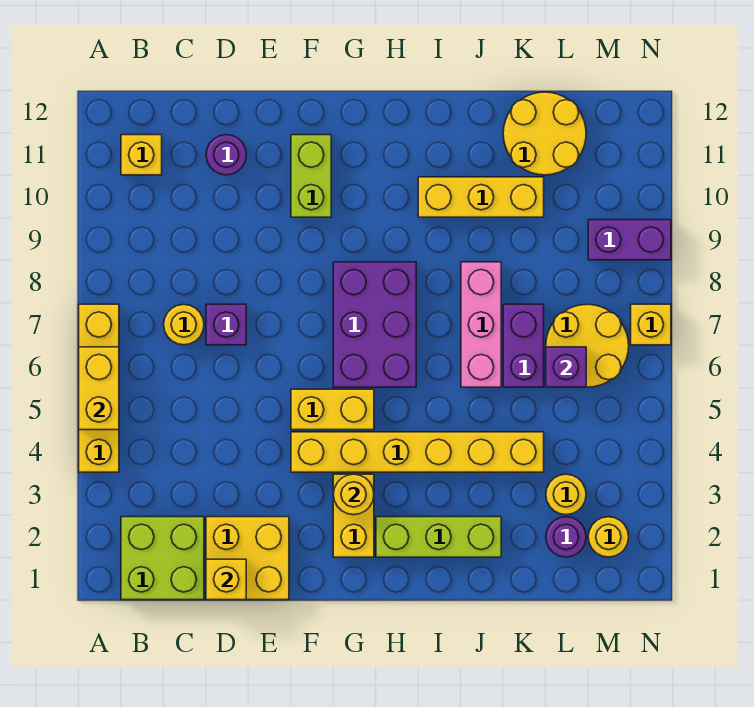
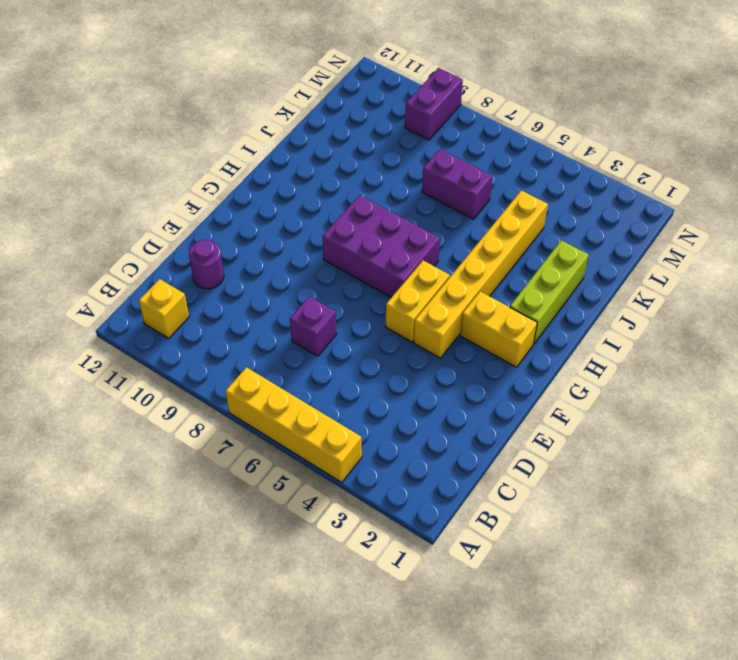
none -> lime 2x2 brick [121,517,204,600]
none -> yellow 1x1 round brick [164,304,204,345]
none -> yellow 2x2 brick [206,517,289,600]

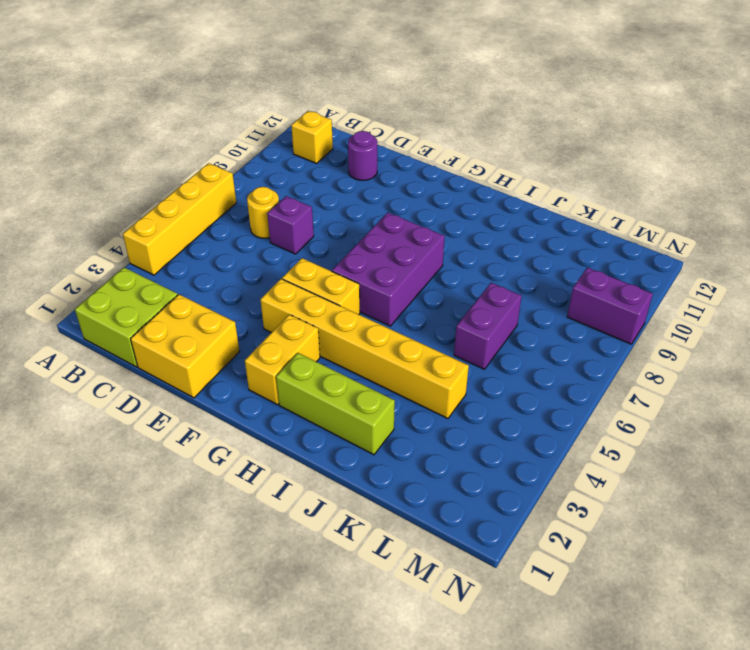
none -> lime 1x2 brick [291,135,331,217]
none -> yellow 1x3 brick [418,177,544,217]
none -> pink 1x3 brick [461,262,501,387]

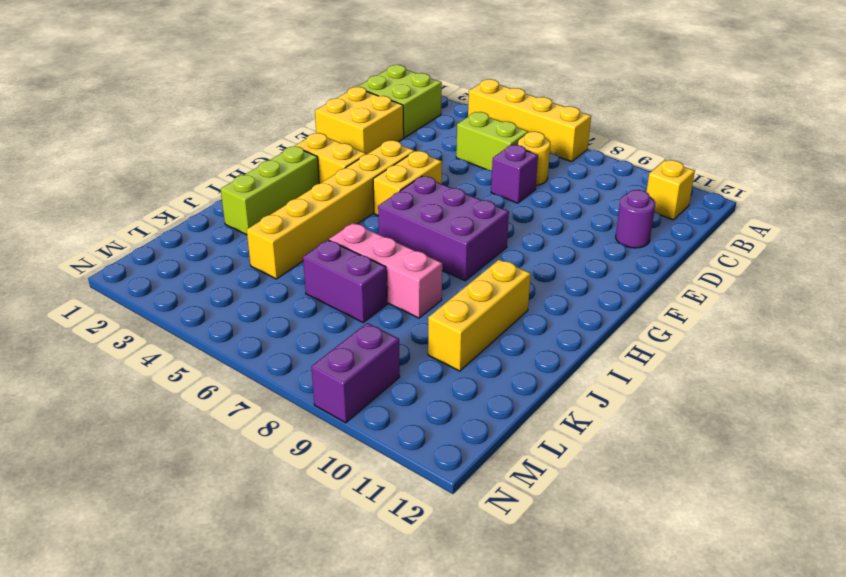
lime 1x2 brick [456,112,528,171] -> lime 1x2 brick moved to [291,135,331,217]
none -> yellow 2x2 round brick [503,92,586,175]
none -> purple 1x1 round brick [546,517,586,557]
none -> yellow 1x1 round brick [546,474,586,515]

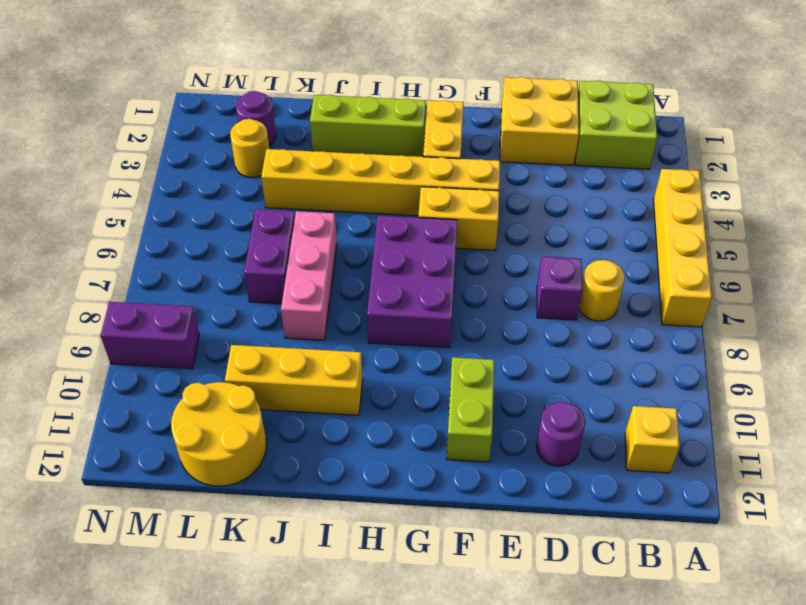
none -> yellow 2x2 round brick [546,304,629,387]
none -> yellow 1x1 round brick [588,517,629,557]
none -> yellow 1x1 brick [631,304,671,345]

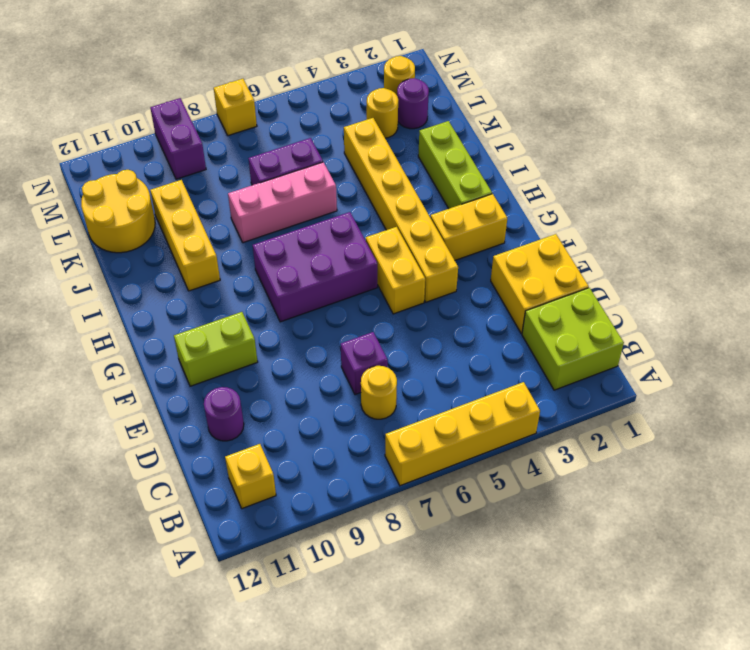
none -> yellow 2x2 round brick [546,304,629,387]
none -> yellow 1x2 brick [79,347,119,430]
none -> yellow 1x1 brick [206,559,246,600]

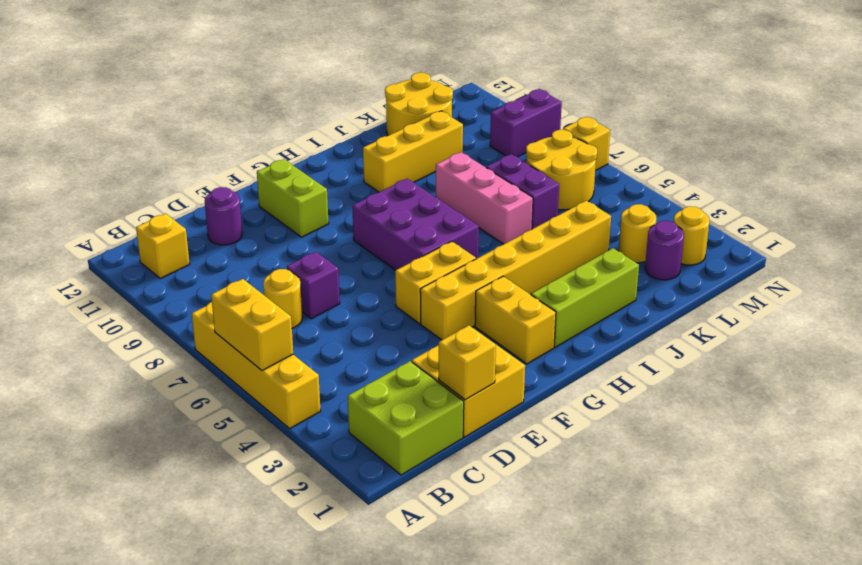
none -> yellow 1x1 round brick [333,474,374,515]
none -> purple 1x1 brick [546,347,586,387]

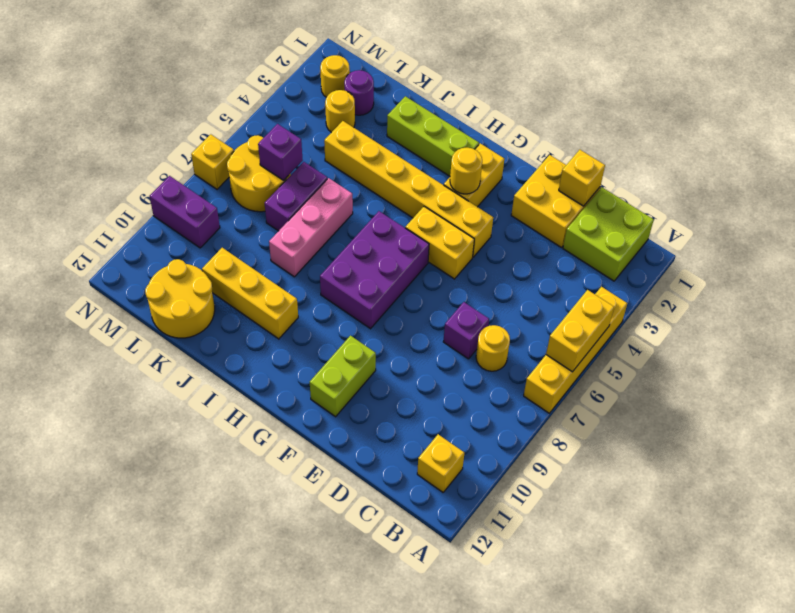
none -> purple 1x1 round brick [206,135,246,175]

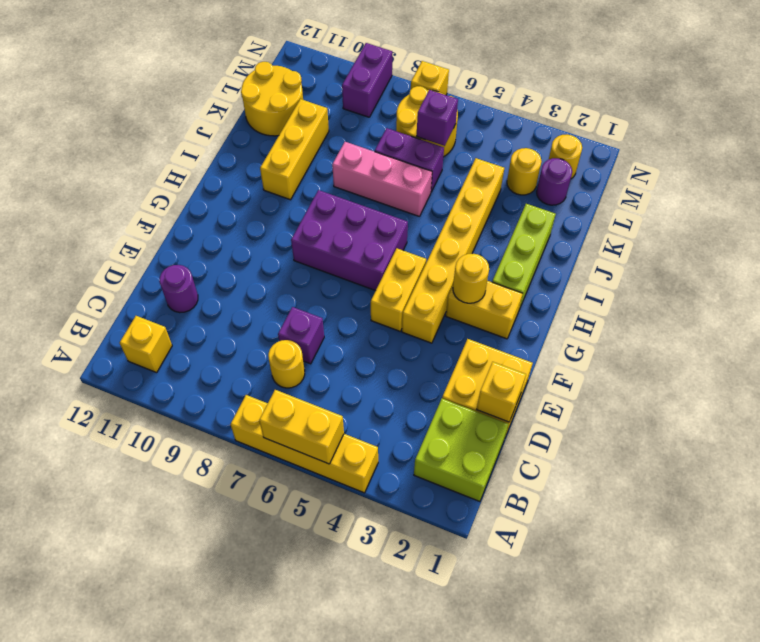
none -> lime 1x2 brick [291,135,331,217]

